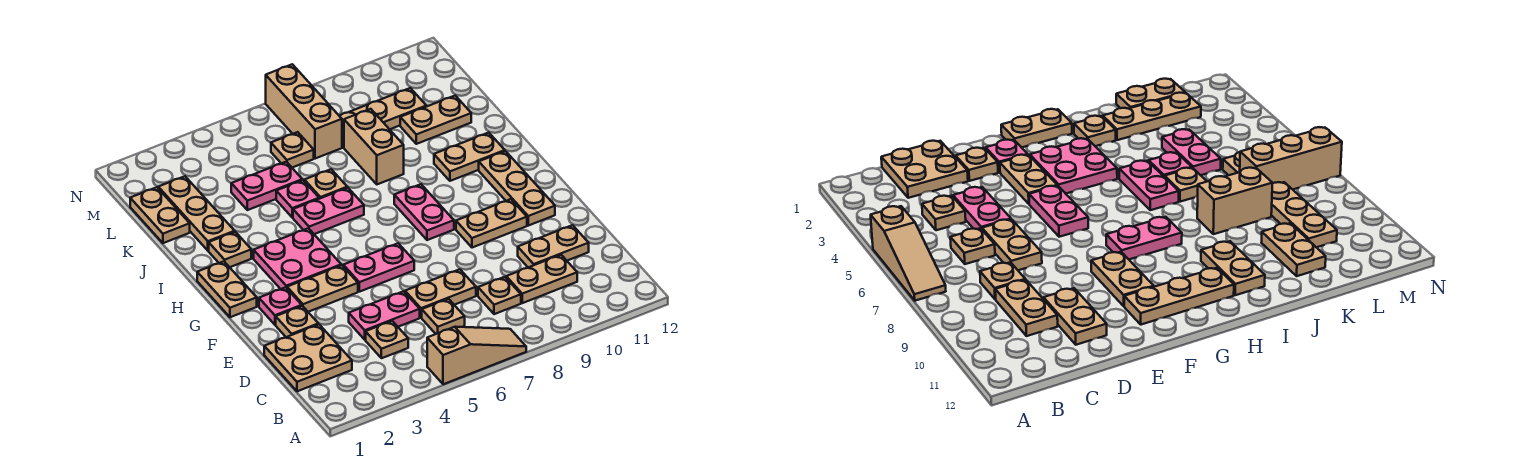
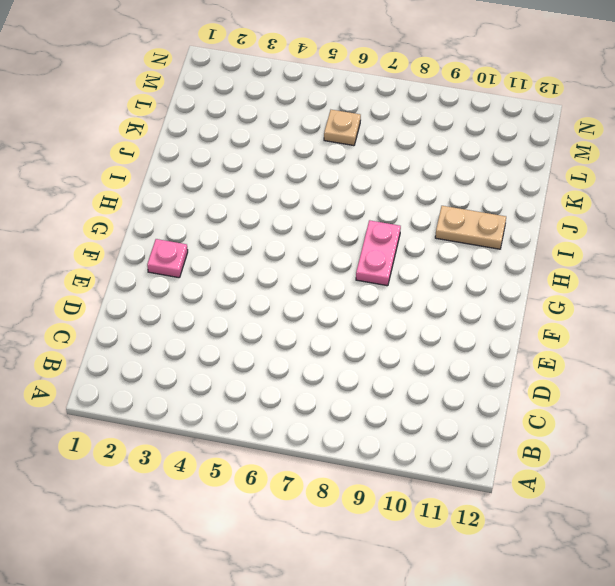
none -> tan 1x3 slope [427,327,526,384]
none -> tan 2x2 plate [264,324,352,391]
none -> tan 1x1 plate [366,321,408,358]
none -> tan 1x1 plate [422,299,465,334]

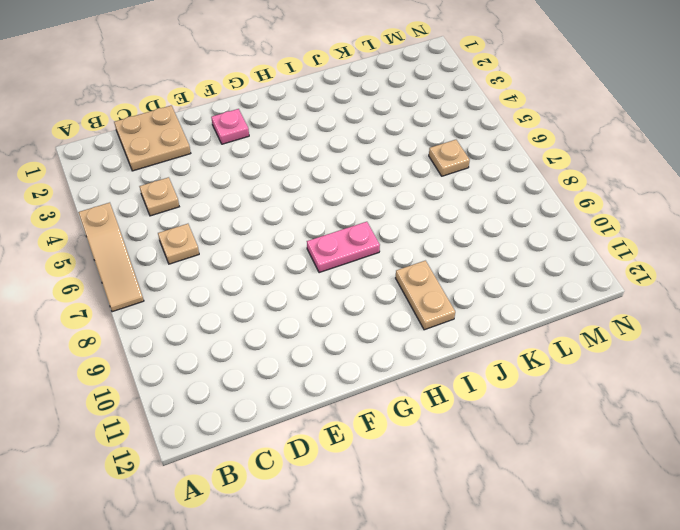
none -> tan 1x1 plate [478,277,521,314]
none -> tan 1x2 plate [506,255,577,303]
none -> pink 1x2 plate [349,291,420,340]
none -> tan 1x2 plate [405,269,476,318]

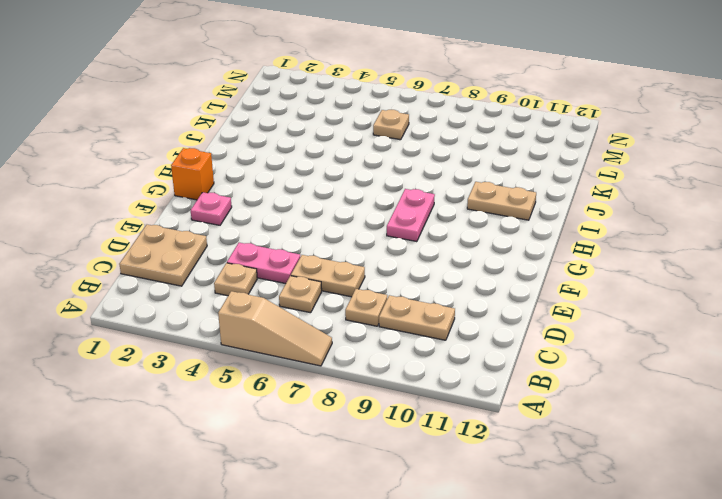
orange 1x1 brick [171,148,214,200] -> tan 1x2 plate [197,261,257,317]
none -> tan 1x2 plate [518,225,589,267]
none -> tan 1x1 plate [276,306,318,337]
none -> tan 1x2 plate [287,265,358,312]
none -> pink 1x2 plate [343,243,414,292]

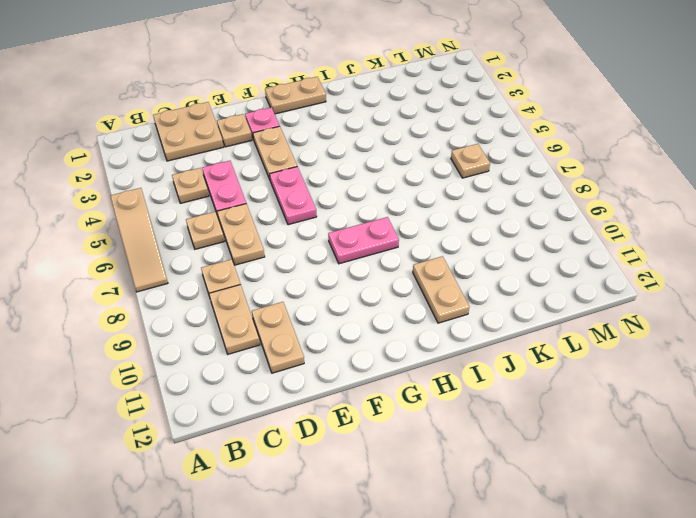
none -> tan 1x2 plate [456,199,527,248]
none -> tan 1x3 plate [479,151,555,226]
none -> pink 2x2 plate [254,228,341,289]
none -> tan 1x1 plate [209,232,251,267]

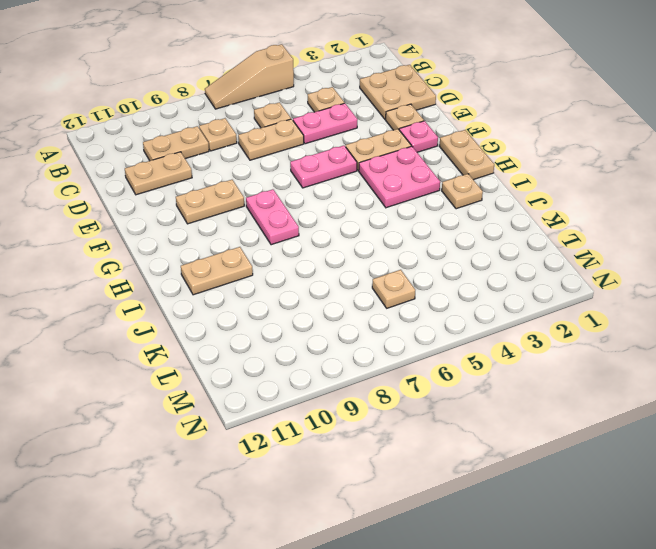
none -> tan 1x3 plate [479,151,555,226]
none -> pink 1x2 plate [293,188,364,234]
none -> tan 1x3 plate [158,176,235,251]
none -> pink 1x1 plate [276,180,319,218]

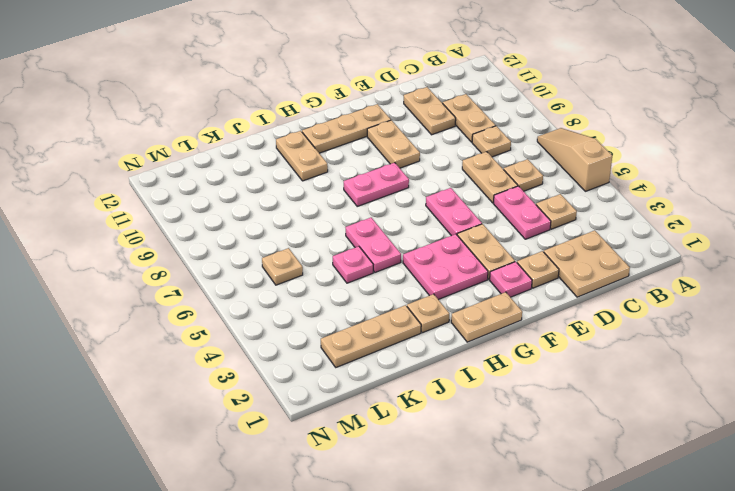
none -> tan 1x1 plate [304,169,347,199]
none -> tan 1x2 brick [344,109,404,184]
none -> tan 1x2 plate [130,187,190,243]
none -> pink 1x2 plate [231,162,302,210]

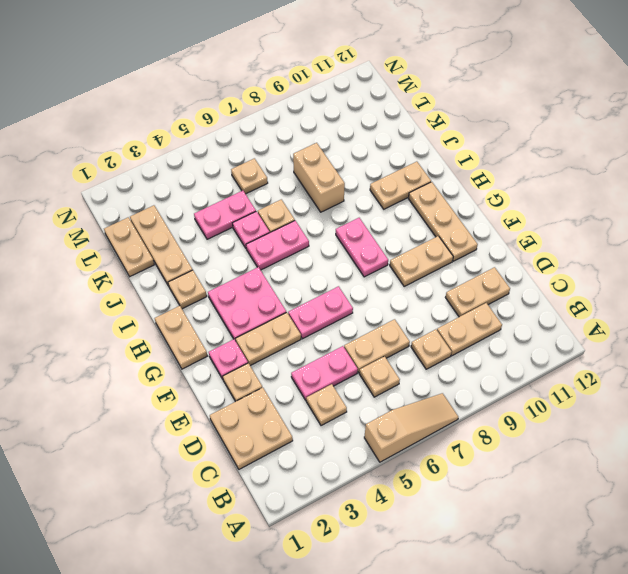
none -> tan 1x2 plate [400,96,471,144]
none -> tan 1x3 brick [266,64,342,159]
none -> tan 1x3 plate [340,88,426,147]

